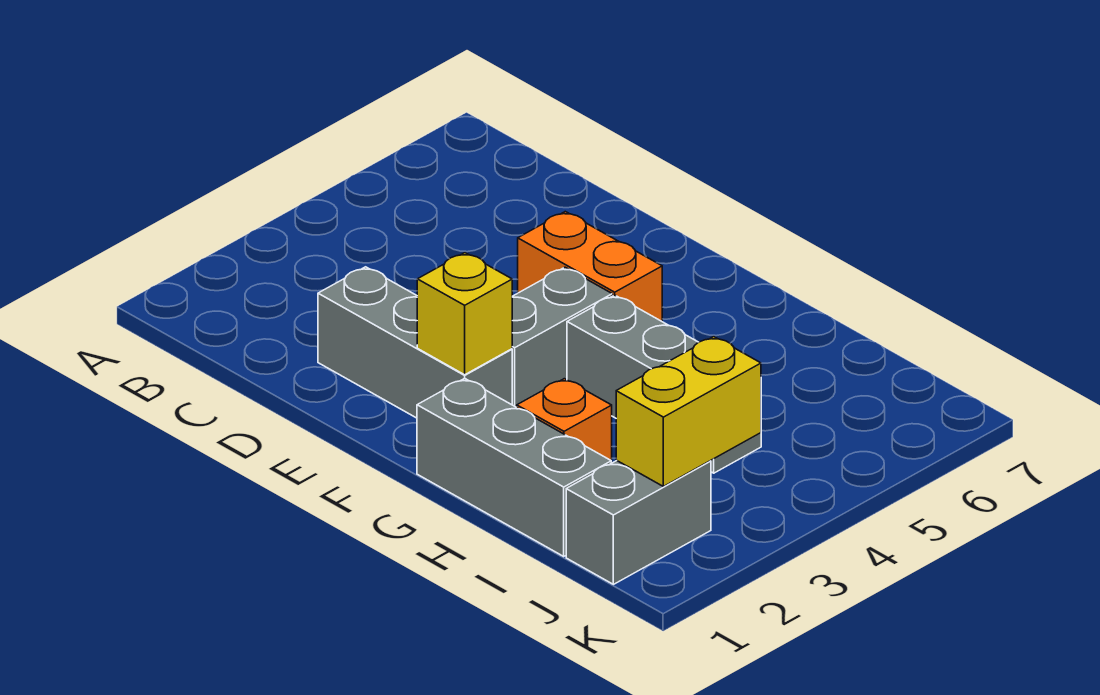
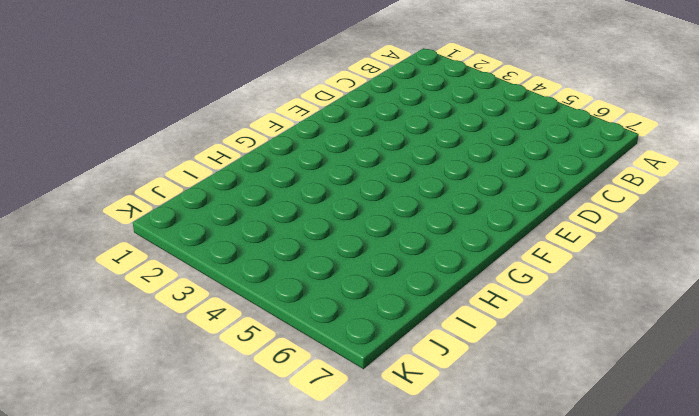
none -> grey 1x3 brick [318,267,512,418]
none -> orange 1x2 brick [518,212,662,321]

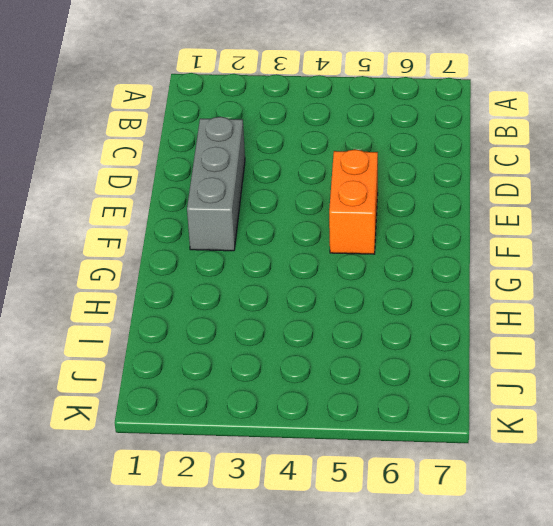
none -> grey 1x2 brick [512,267,612,407]
none -> grey 1x3 brick [417,378,611,556]

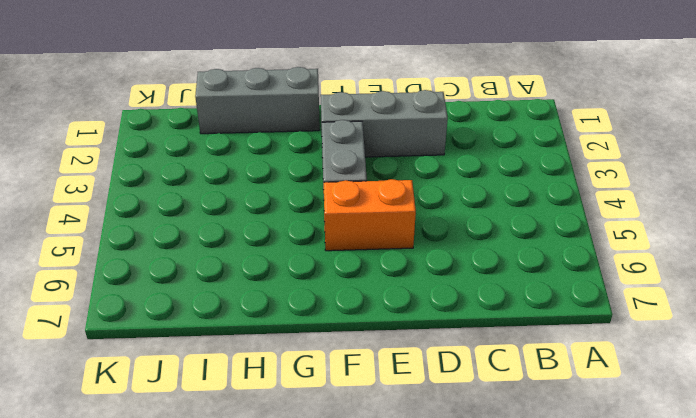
none -> grey 1x3 brick [567,295,761,473]
none -> orange 1x1 brick [517,379,612,463]

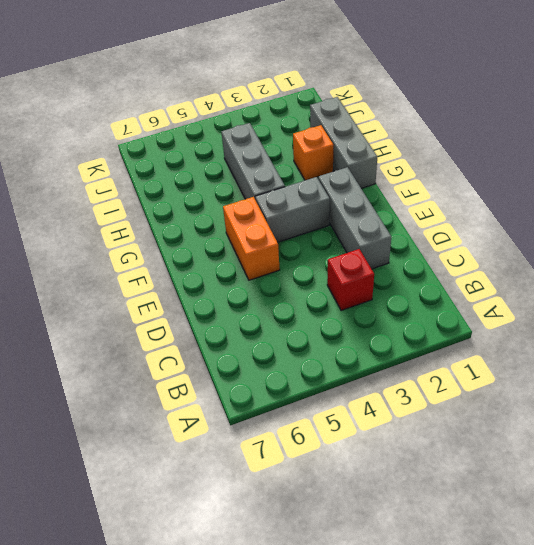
red 1x1 brick [327,249,374,311] -> none
none -> grey 1x2 brick [566,460,711,584]
none -> yellow 1x1 brick [417,253,512,375]

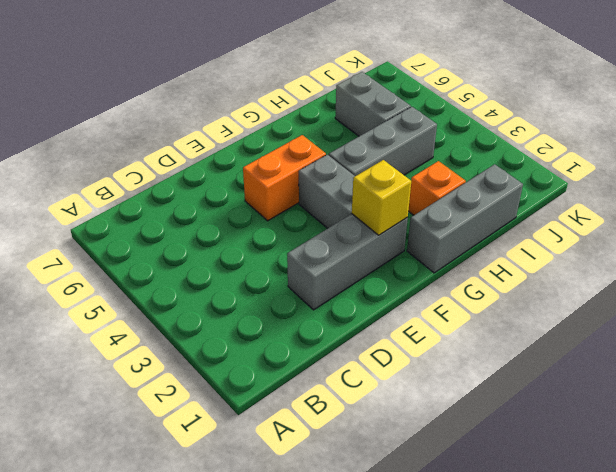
grey 1x2 brick [335,72,411,136] -> grey 1x2 brick moved to [566,460,711,584]
none -> yellow 1x2 brick [616,337,761,487]

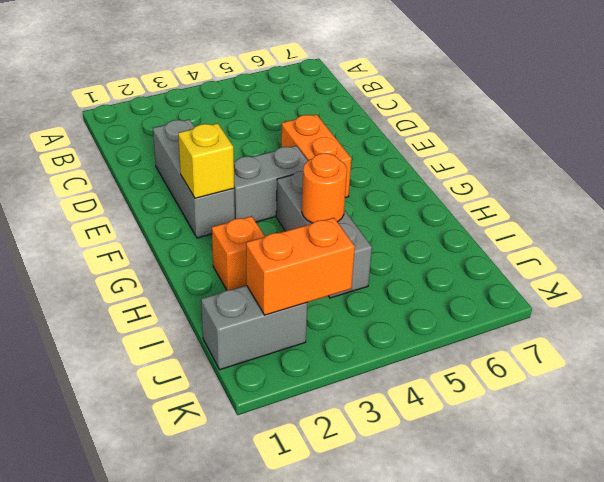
orange 1x1 round brick [302,153,347,223] -> none
orange 1x2 brick [246,218,355,315] -> yellow 1x2 brick [616,337,761,487]
none -> grey 1x3 brick [417,378,611,556]

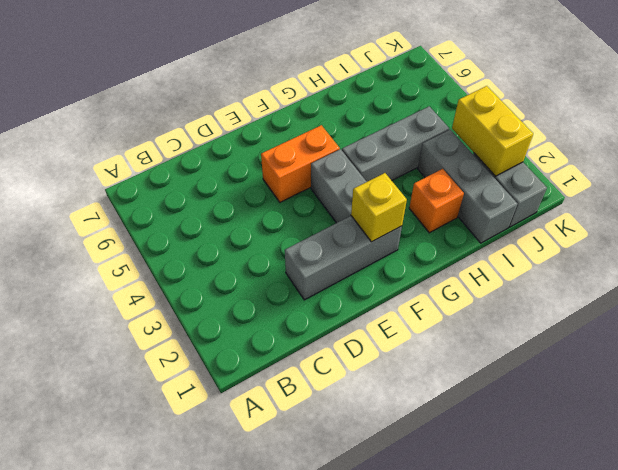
grey 1x3 brick [418,130,518,243] -> grey 1x3 brick turned to [417,378,611,556]

